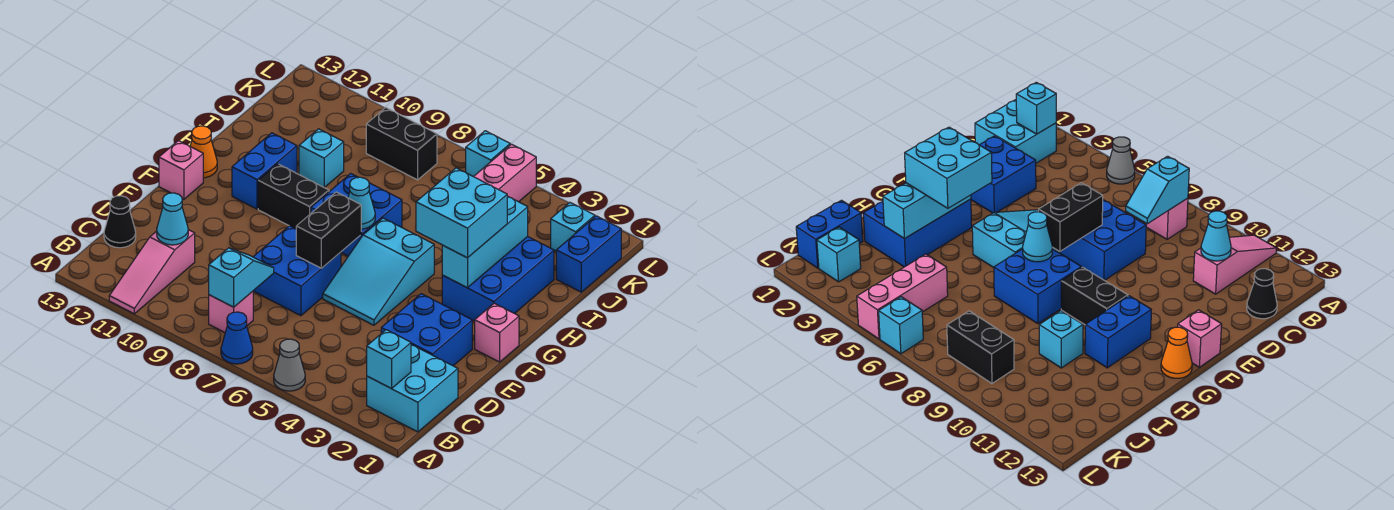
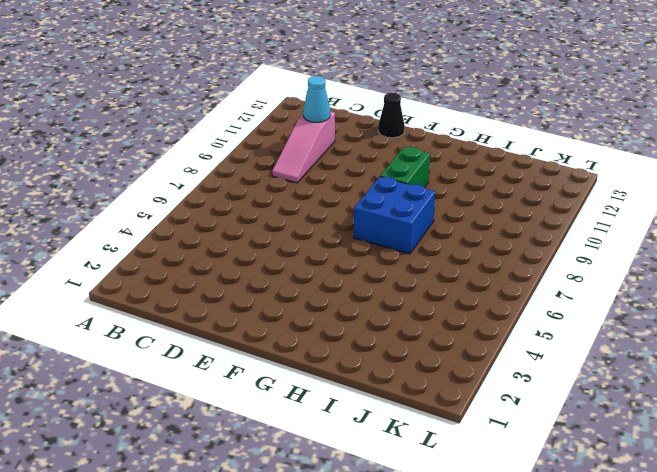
pink 1x3 slope [272,111,335,183] -> pink 1x3 slope turned to [109,230,195,314]
black 1x1 cone [378,93,405,138] -> black 1x1 cone moved to [104,196,136,248]
green 1x2 brick [380,147,430,188] -> black 1x2 brick [258,164,329,229]
none -> grey 1x1 cone [274,339,305,391]
none -> blue 1x1 cone [221,312,253,364]
none -> cyan 2x2 brick [367,345,458,432]

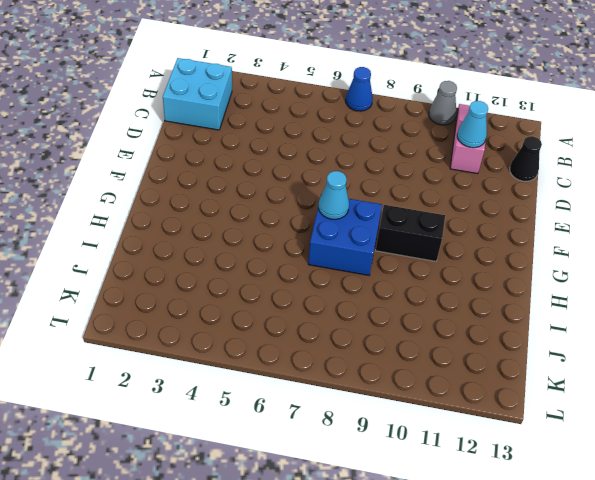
grey 1x1 cone [429,81,457,125] -> grey 1x1 cone moved to [274,339,305,391]
none -> pink 1x1 brick [209,291,253,332]
none -> blue 2x2 brick [381,294,472,366]
none -> blue 2x2 brick [253,226,341,316]

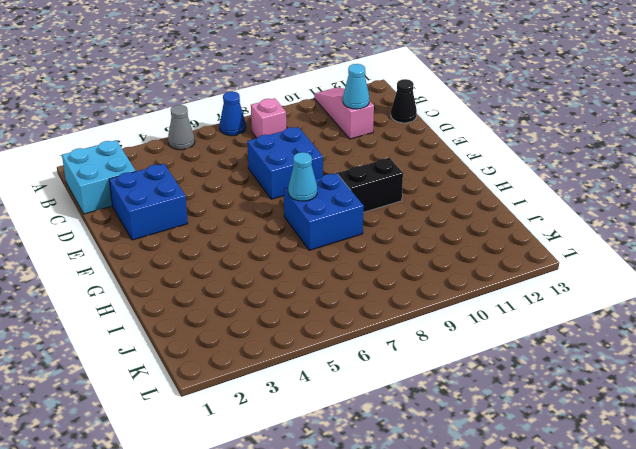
none -> cyan 2x3 slope [323,218,434,325]
none -> pink 1x1 brick [475,303,519,362]
none -> pink 1x1 brick [159,141,203,199]

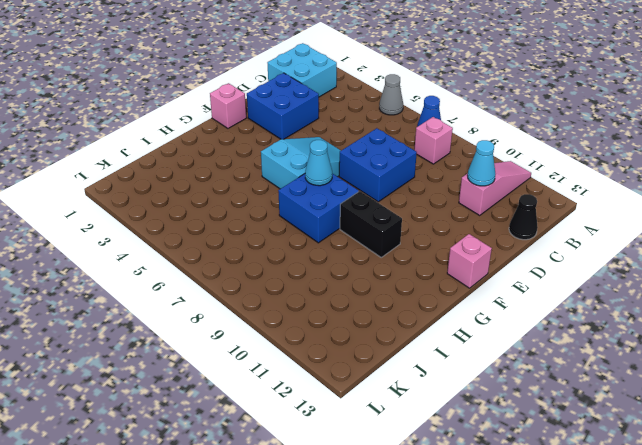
none -> blue 2x3 brick [442,237,554,321]
none -> blue 1x2 brick [232,133,297,209]
none -> orange 1x1 cone [190,126,217,178]

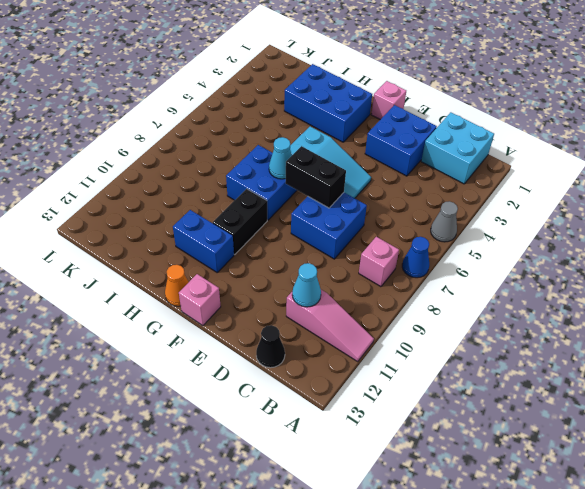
none -> cyan 1x1 brick [299,129,344,188]
none -> blue 1x2 brick [556,216,621,292]
none -> pink 1x3 brick [474,144,536,202]

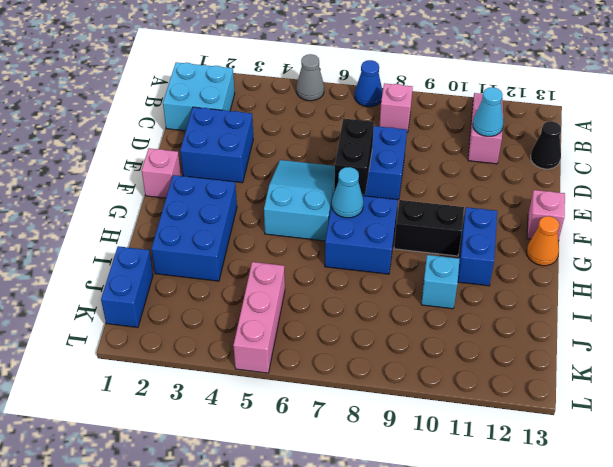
none -> cyan 1x1 brick [551,203,595,251]
none -> black 1x2 brick [366,108,437,180]
none -> cyan 1x1 brick [466,131,510,177]

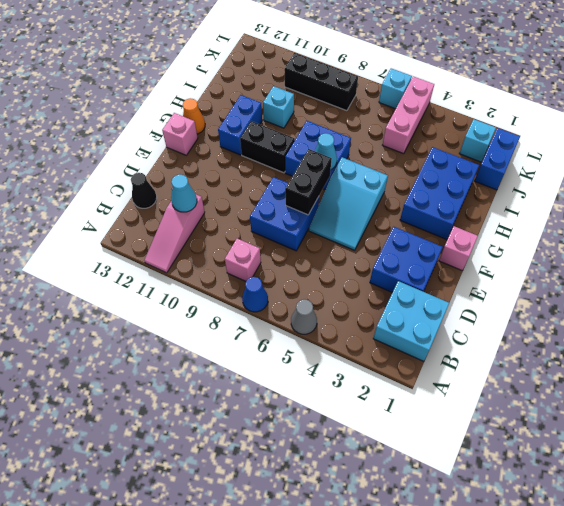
black 1x3 brick [285,53,358,111] -> black 1x2 brick [366,108,437,180]
none -> cyan 1x1 brick [367,330,411,389]
none -> cyan 1x2 slope [209,248,274,307]
none -> cyan 1x3 brick [442,196,528,288]

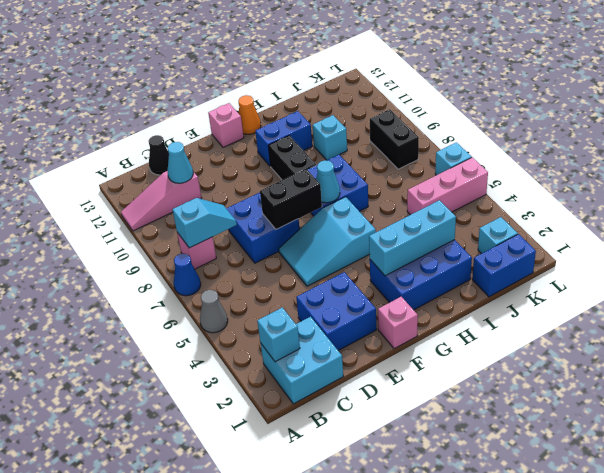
none -> cyan 2x2 brick [416,168,507,258]

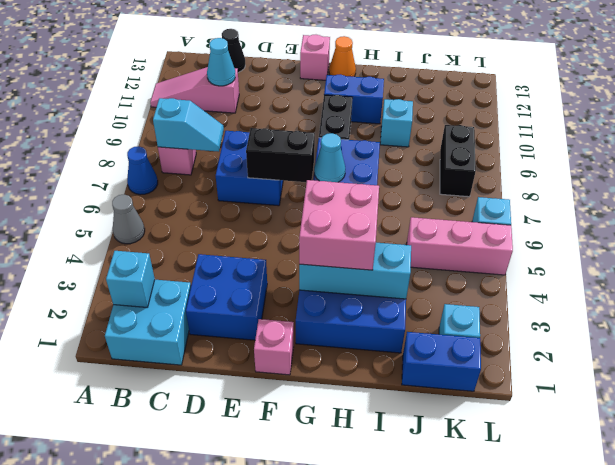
pink 2x2 brick [299,180,379,270] -> cyan 2x2 brick [416,168,507,258]
none -> cyan 2x3 slope [323,218,434,325]

